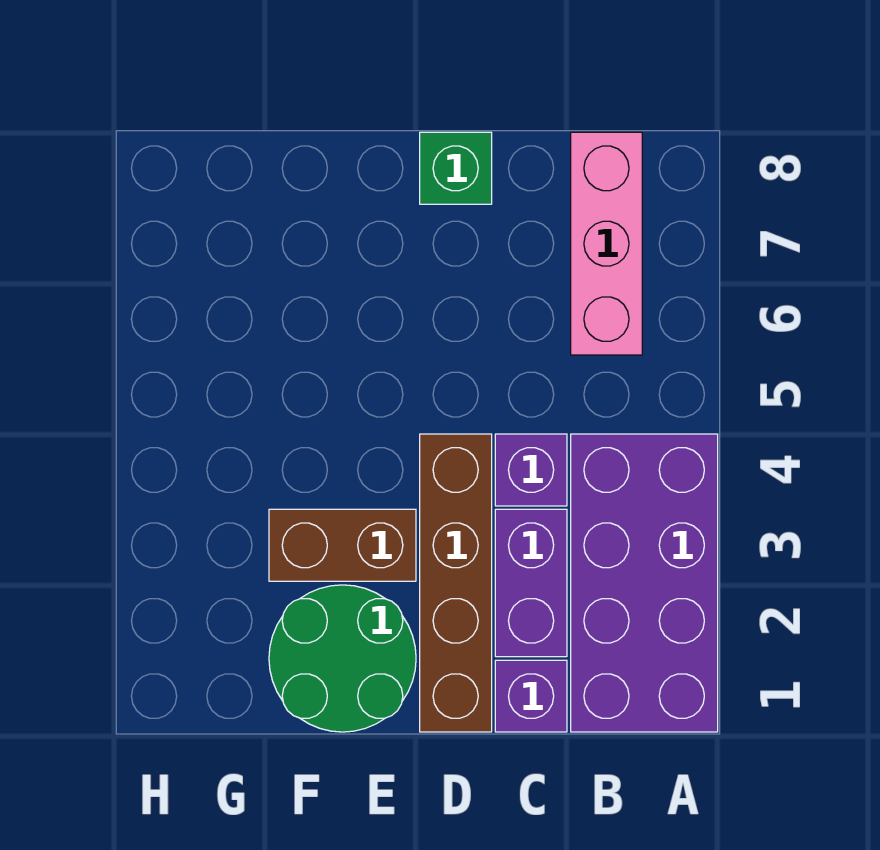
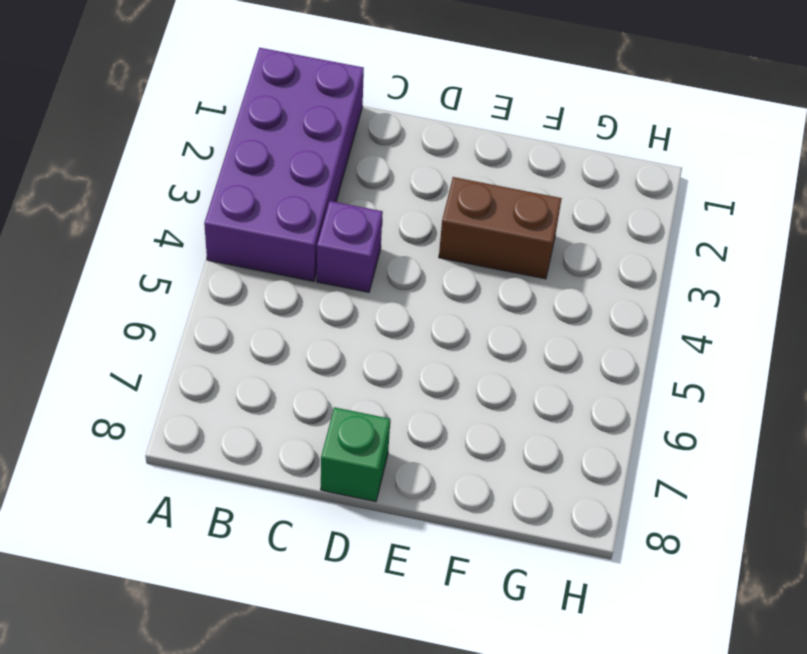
none -> pink 1x3 brick [571,132,642,355]
none -> purple 1x1 brick [495,660,567,732]

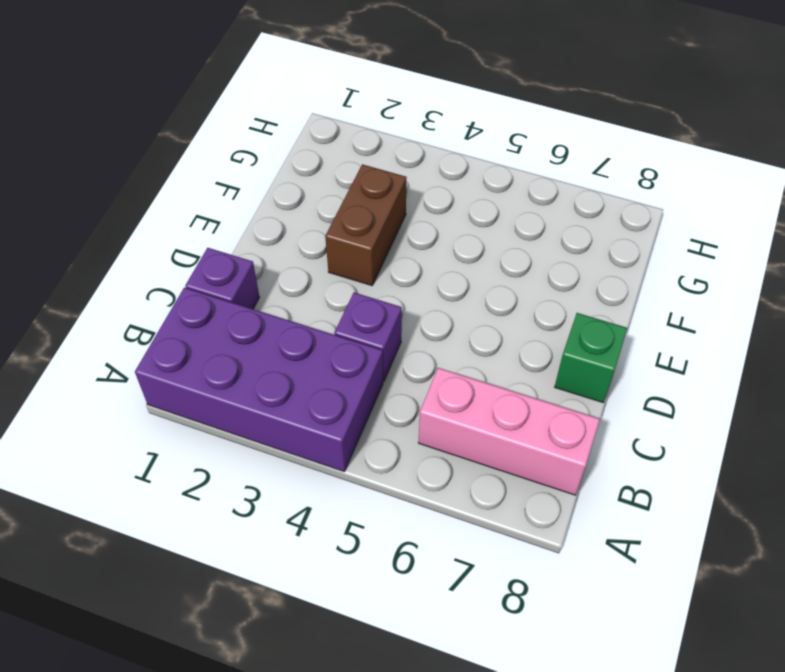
none -> purple 1x2 brick [495,509,567,657]
none -> brown 1x4 brick [420,434,492,732]

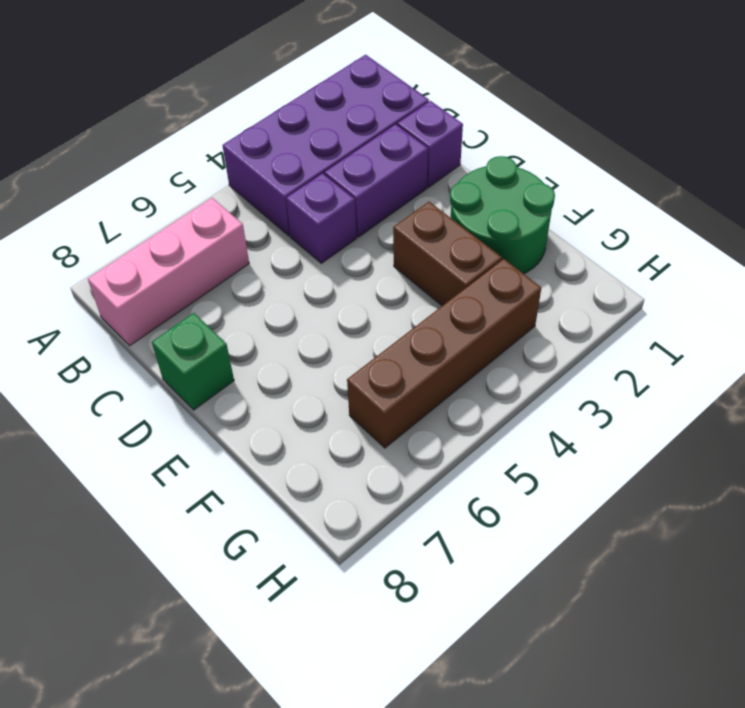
brown 1x4 brick [347,259,541,448] -> brown 1x4 brick moved to [420,434,492,732]

